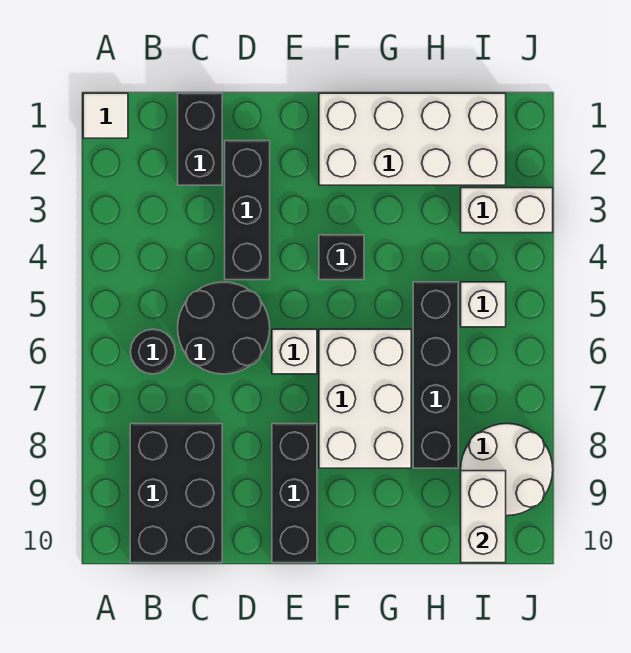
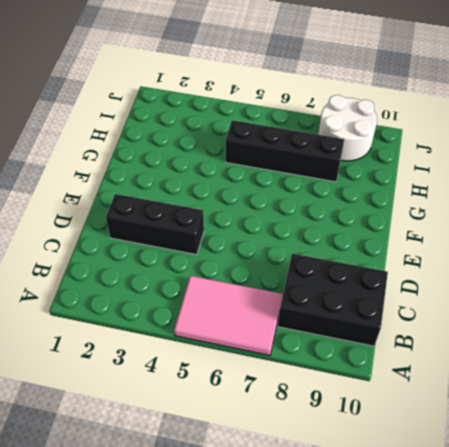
pink 2x3 tile [174,276,283,356] -> black 1x1 round brick [130,329,175,374]
none -> white 1x1 tile [83,93,128,138]
none -> black 1x2 brick [178,93,222,185]
none -> black 2x2 round brick [178,282,270,374]

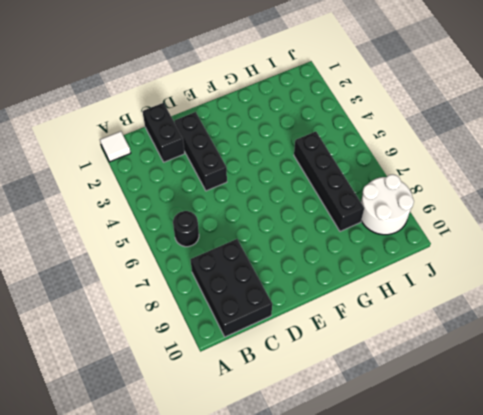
none -> black 2x2 round brick [178,282,270,374]
none -> white 1x1 brick [272,329,317,374]
none -> black 1x3 brick [272,424,317,563]

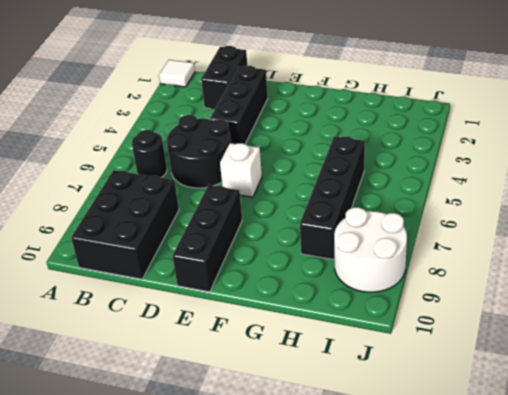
none -> white 2x4 brick [319,93,506,185]
none -> black 1x1 brick [319,235,364,280]
none -> white 2x3 brick [319,329,411,468]

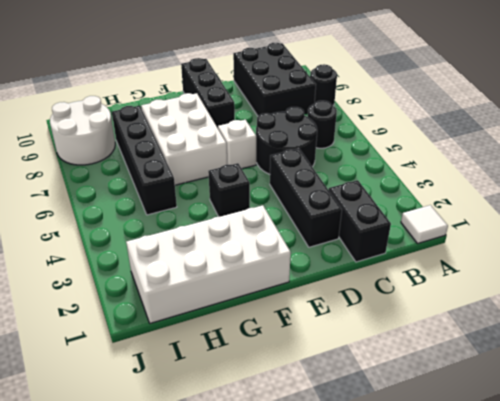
black 1x1 round brick [310,64,337,106] -> none
none -> white 1x2 brick [461,188,553,233]
none -> white 1x1 brick [461,282,506,327]
none -> white 1x2 brick [461,471,506,563]

